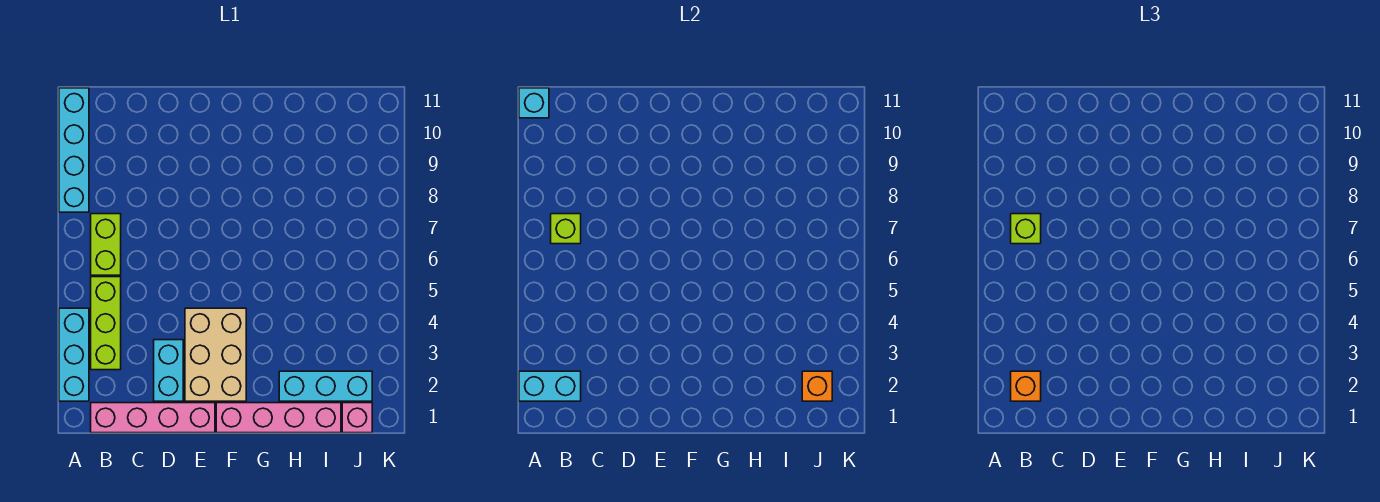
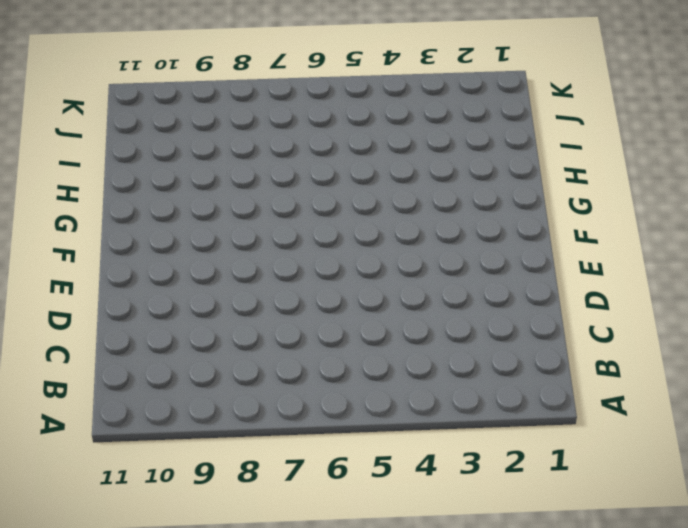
none -> cyan 1x3 brick [59,308,89,401]
none -> cyan 1x4 brick [59,88,89,212]
none -> pink 1x4 brick [91,403,215,433]

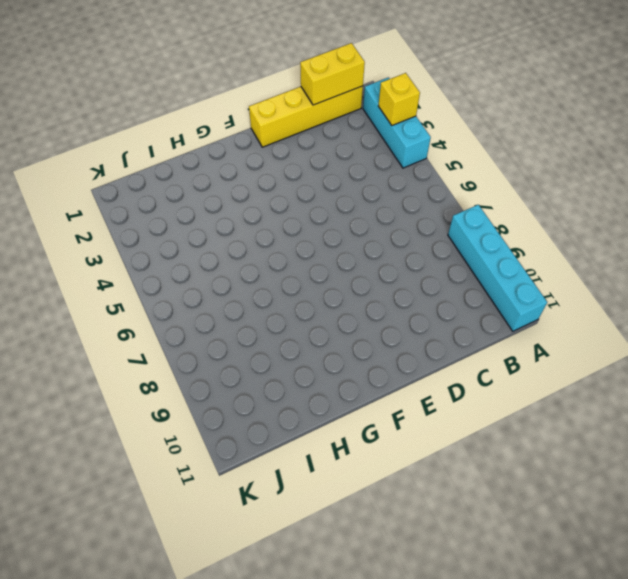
yellow 1x1 brick [378,73,420,125] -> none
yellow 1x4 brick [249,86,363,147] -> pink 1x4 brick [91,403,215,433]
yellow 1x2 brick [300,43,365,105] -> none
none -> lime 1x3 brick [91,277,121,370]
none -> lime 1x2 brick [91,214,121,275]
none -> cyan 1x2 brick [154,340,183,401]

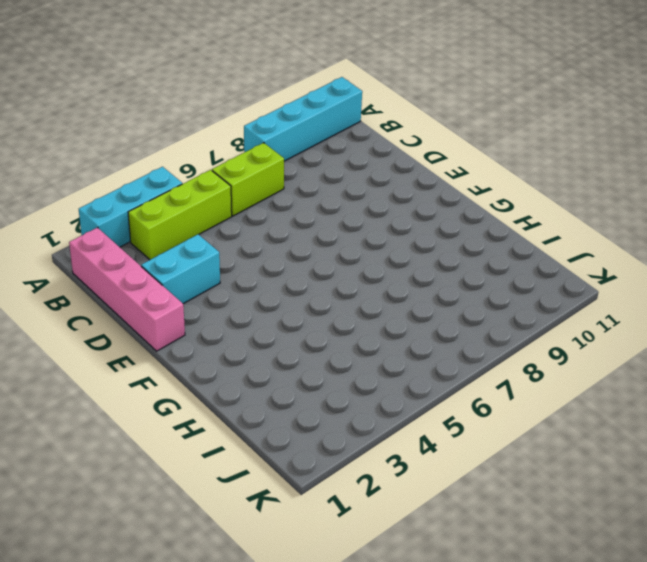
none -> tan 2x3 brick [185,308,246,401]
none -> pink 1x4 brick [216,403,341,433]
none -> cyan 1x3 brick [279,371,372,401]

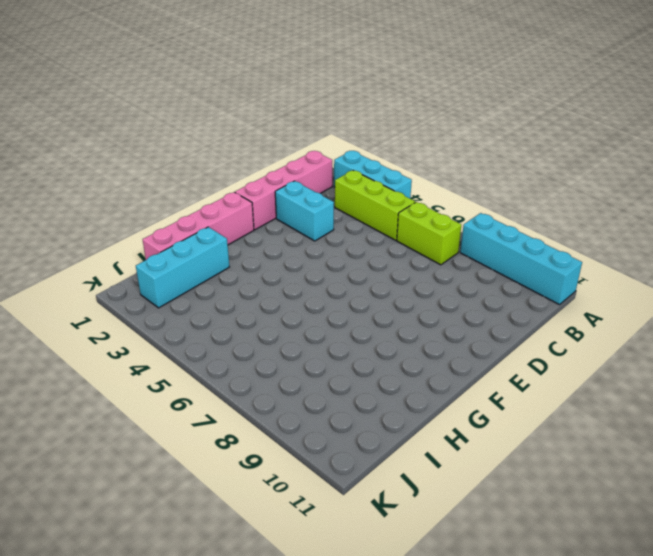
none -> tan 2x3 brick [185,308,246,401]
none -> pink 1x1 brick [342,403,372,433]
none -> cyan 1x2 brick [519,371,581,401]

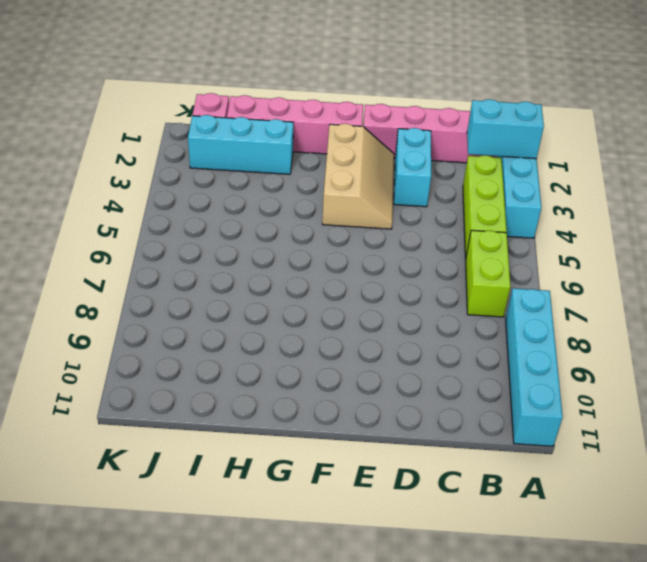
tan 2x3 slope [322,124,394,229] -> tan 2x3 brick [185,308,246,401]
none -> cyan 1x1 brick [519,88,549,118]
none -> lime 1x1 brick [551,214,581,244]
none -> orange 1x1 brick [802,371,832,401]

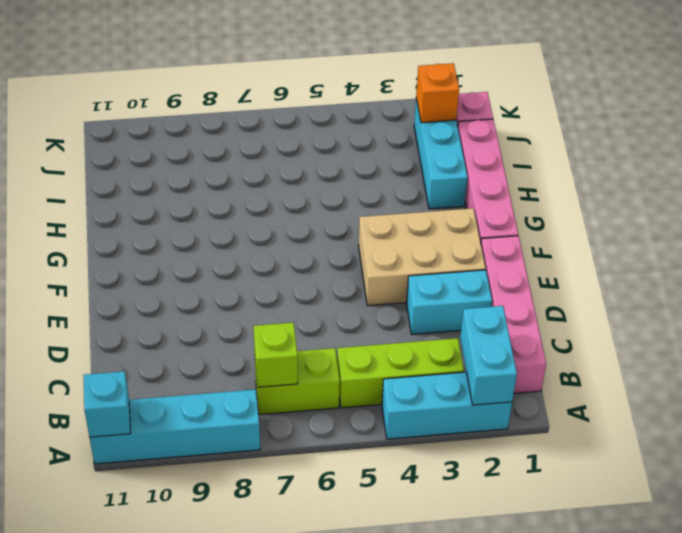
none -> orange 1x1 brick [1011,371,1041,401]
none -> lime 1x1 brick [1011,214,1041,244]

